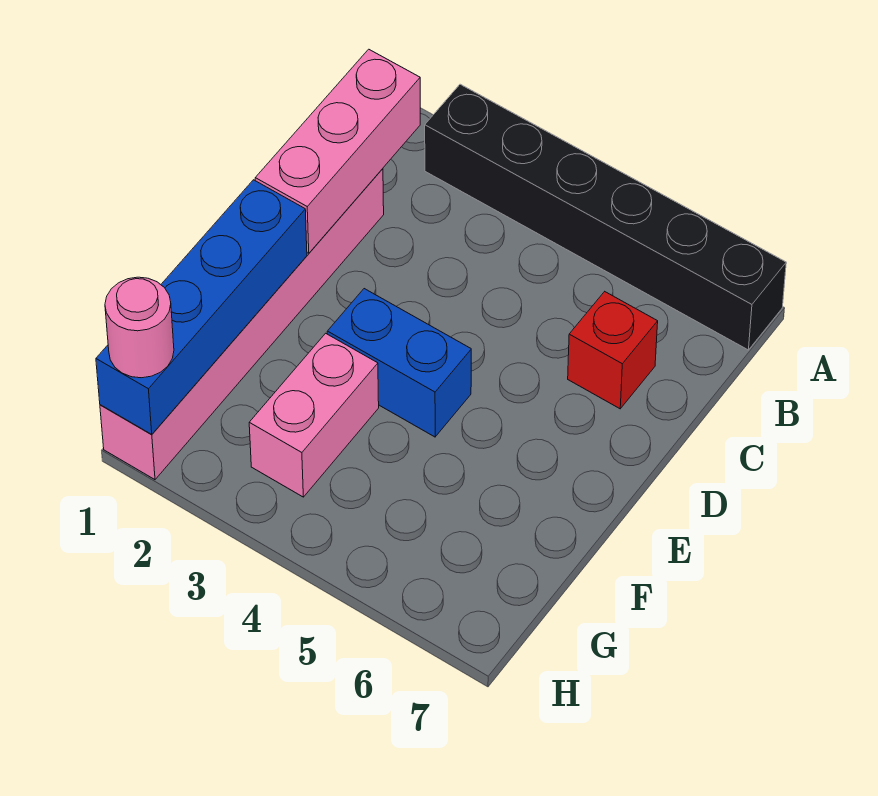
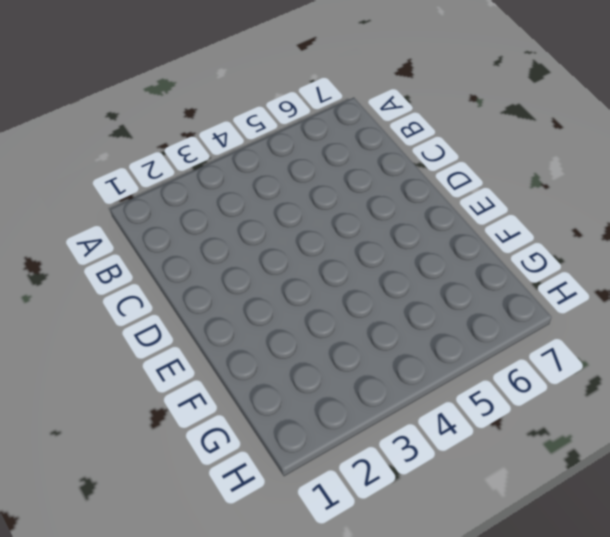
none -> black 1x6 brick [425,84,786,350]
none -> pink 1x6 brick [100,169,384,480]

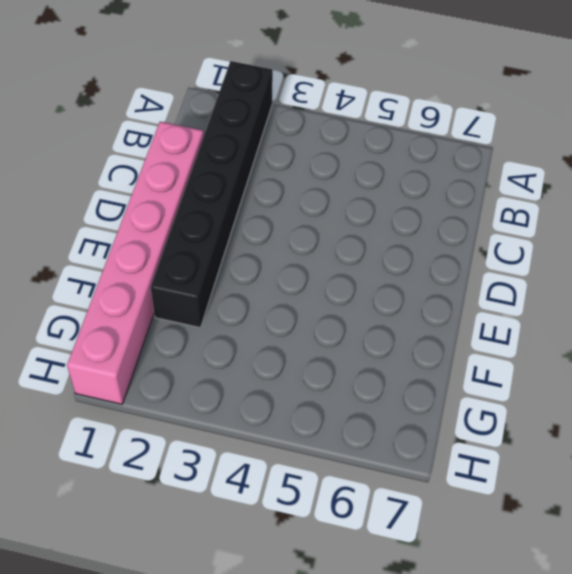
black 1x6 brick [151,61,273,328] -> black 1x6 brick turned to [425,84,786,350]
none -> red 1x1 brick [568,292,658,409]
none -> blue 1x2 brick [327,289,471,437]

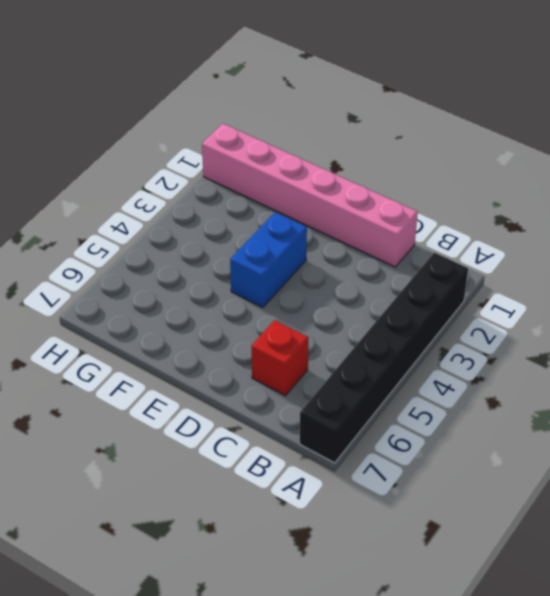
none -> pink 1x2 brick [249,333,379,497]
none -> pink 1x3 brick [255,49,420,253]

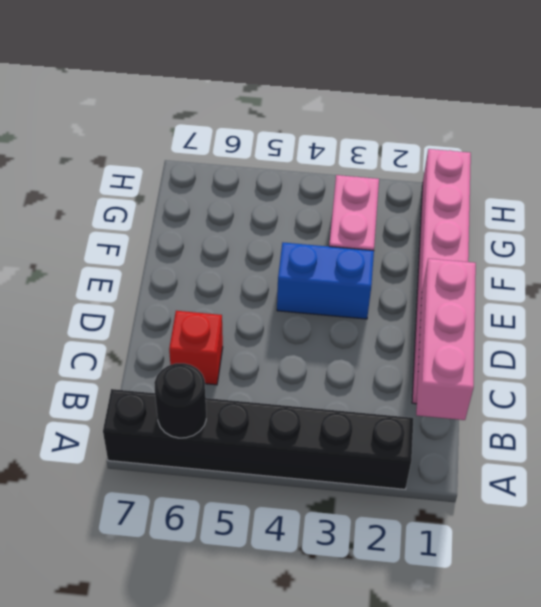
black 1x1 round brick [154,363,206,438] -> none
none -> blue 1x4 brick [96,180,307,434]
none -> pink 1x1 round brick [105,277,174,378]

